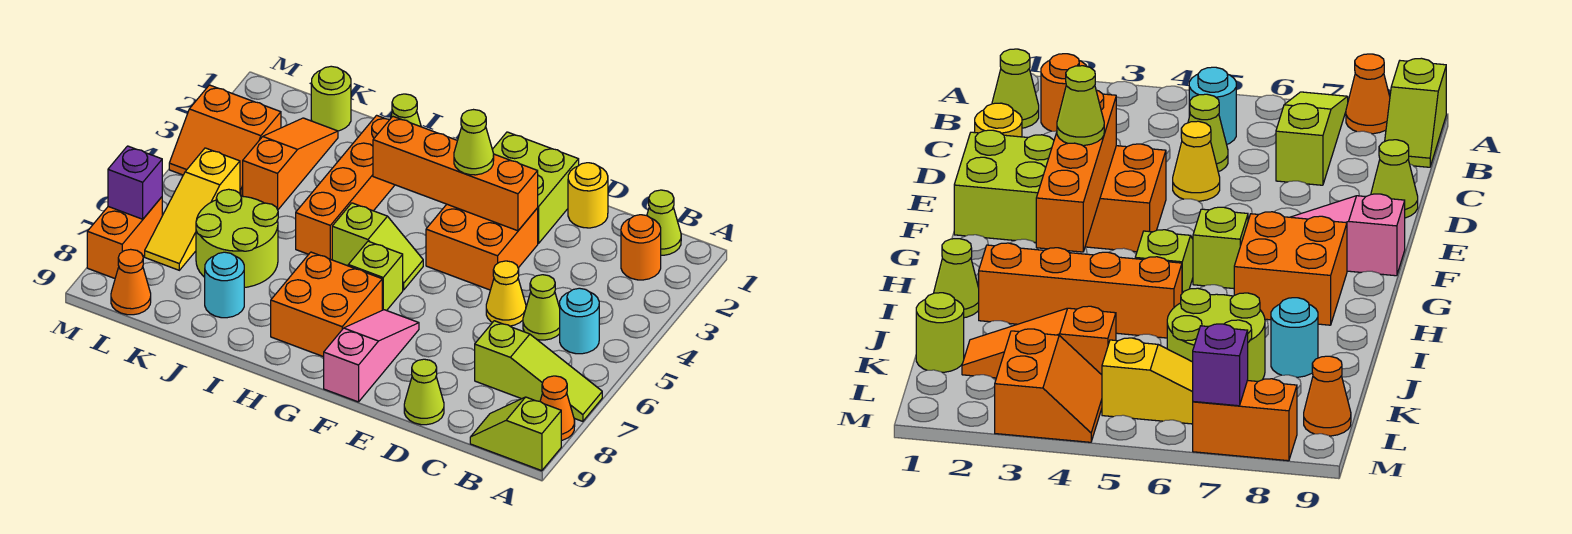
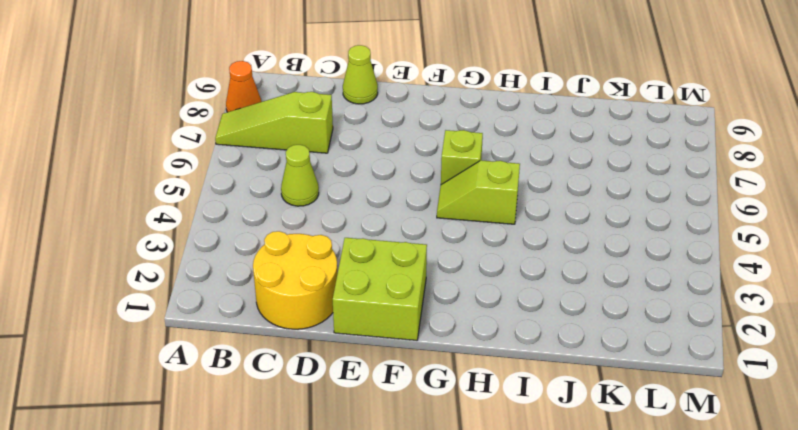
yellow 2x2 round brick [253,231,338,329] -> yellow 1x1 round brick [568,163,608,228]
none -> lime 1x2 slope [470,397,561,471]
none -> lime 1x1 cone [647,190,681,255]
none -> orange 1x1 round brick [621,215,661,280]

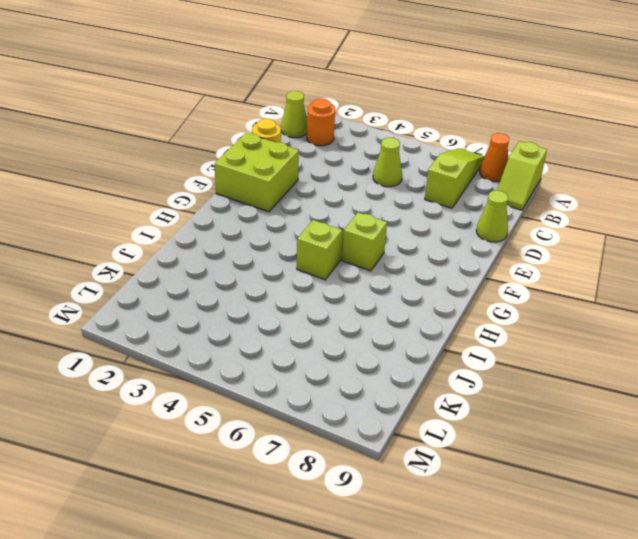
none -> cyan 1x1 round brick [560,288,599,354]
none -> yellow 1x1 cone [486,261,526,326]
none -> orange 2x2 brick [426,204,538,290]

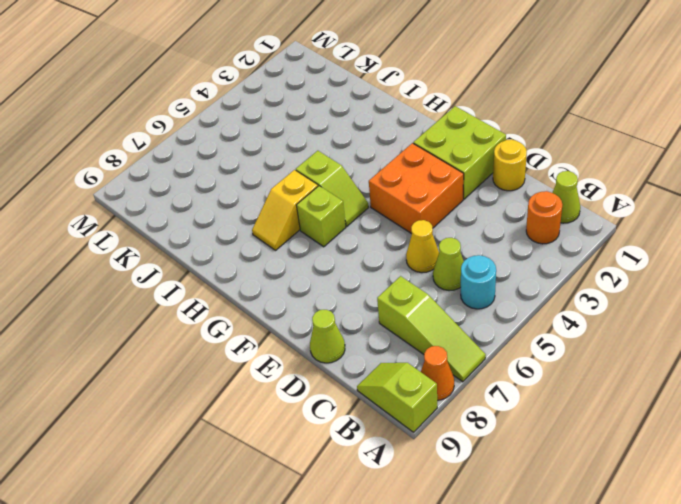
yellow 1x2 slope [252,170,318,250] -> orange 2x2 brick [271,252,382,357]
none -> pink 1x3 slope [324,310,419,402]
none -> lime 1x1 cone [390,94,421,127]
none -> orange 1x4 brick [296,115,395,260]

